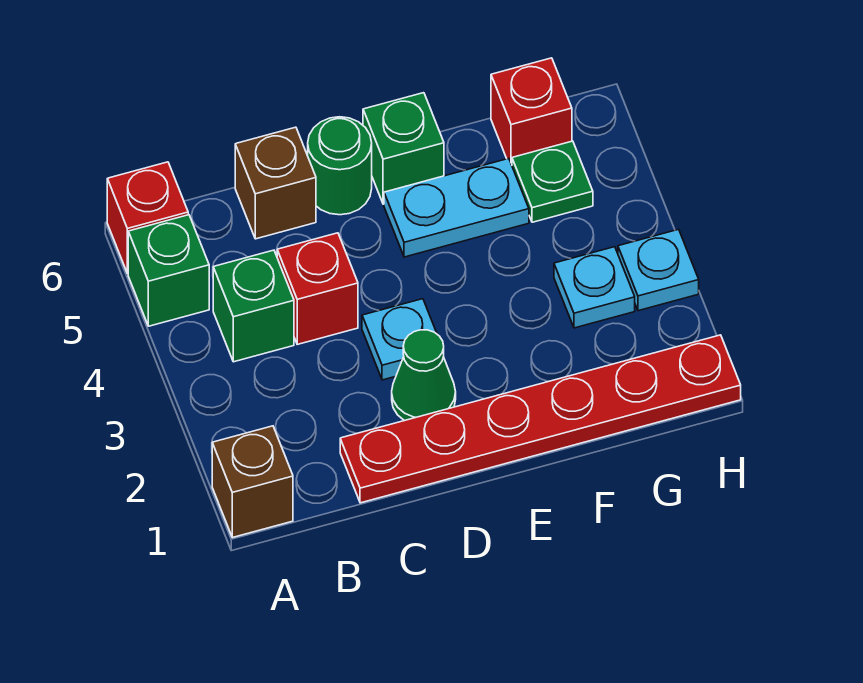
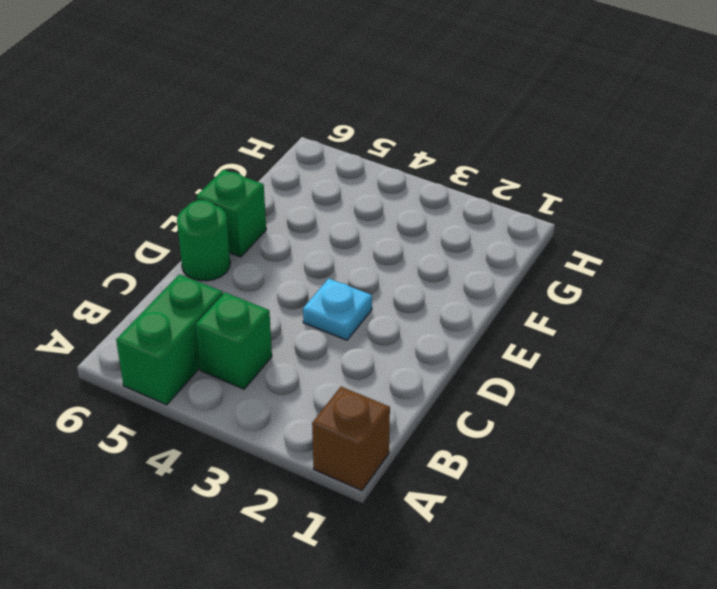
green 1x2 brick [116,274,223,405] -> green 1x1 brick [128,215,209,326]
none -> red 1x1 brick [107,162,188,274]
none -> red 1x6 plate [340,335,741,503]
none -> red 1x1 brick [277,233,358,344]

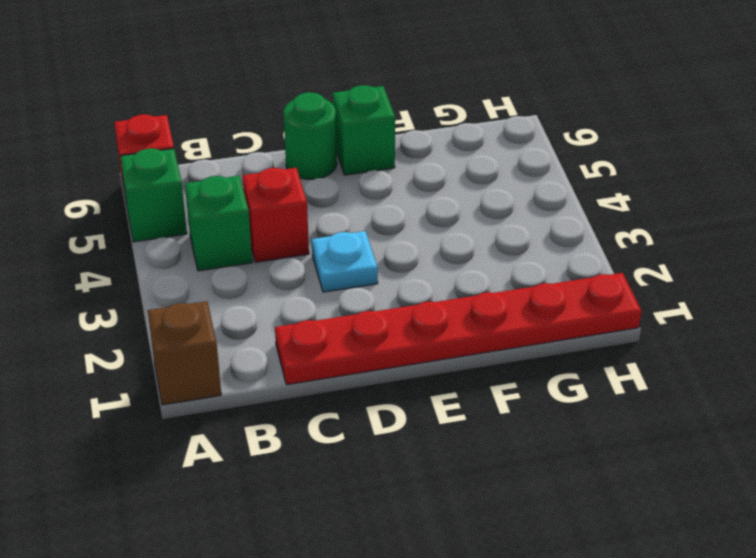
none -> brown 1x1 brick [235,127,316,239]
none -> green 1x1 cone [392,330,456,421]
none -> cyan 1x2 plate [384,159,529,257]

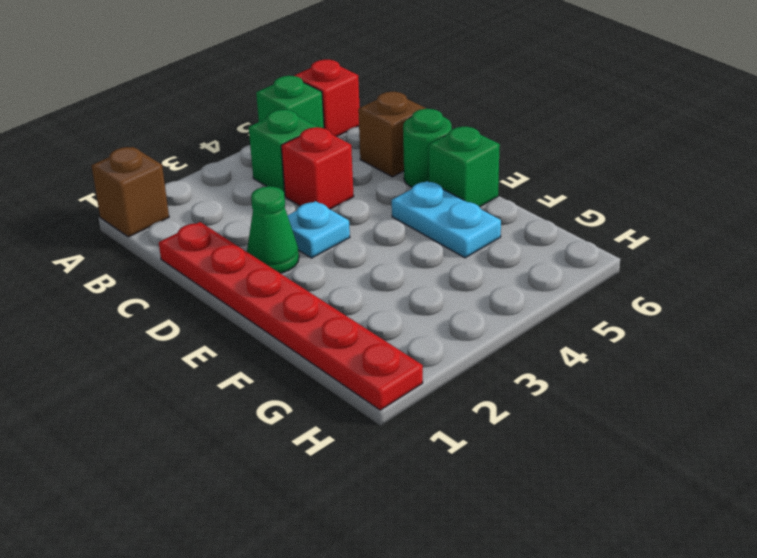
none -> cyan 1x1 plate [554,247,635,328]
none -> green 1x1 plate [512,141,593,222]
none -> red 1x1 brick [491,58,572,165]

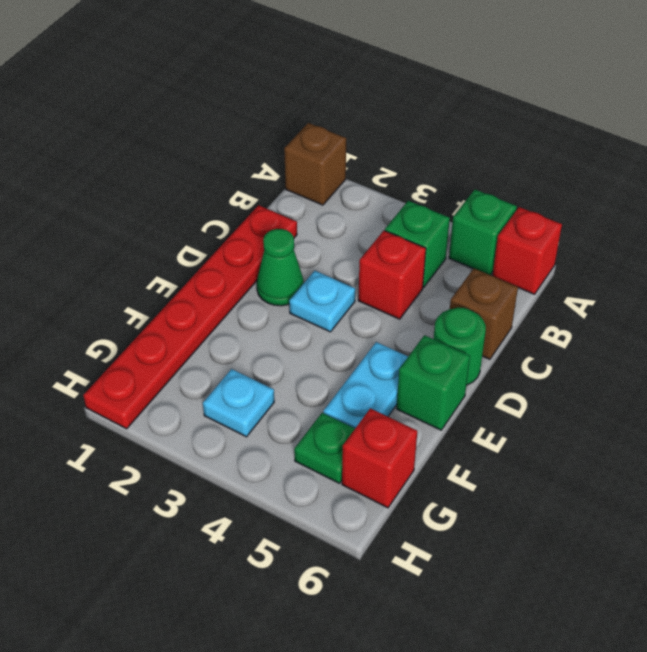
none -> cyan 1x1 plate [618,229,699,311]

